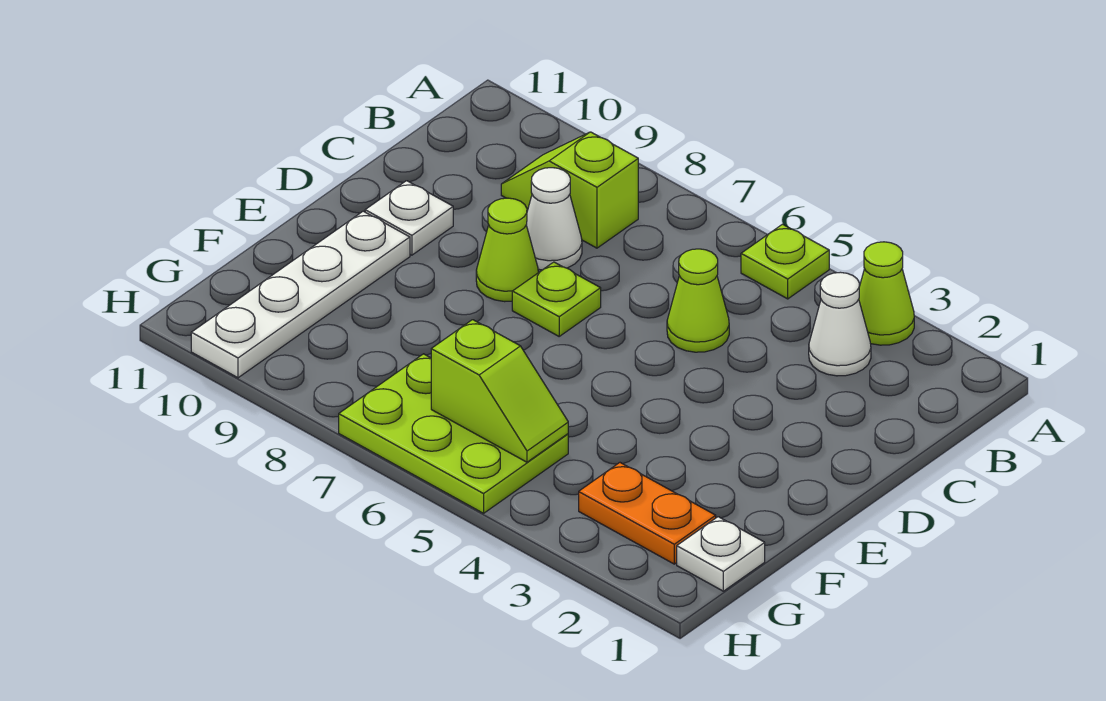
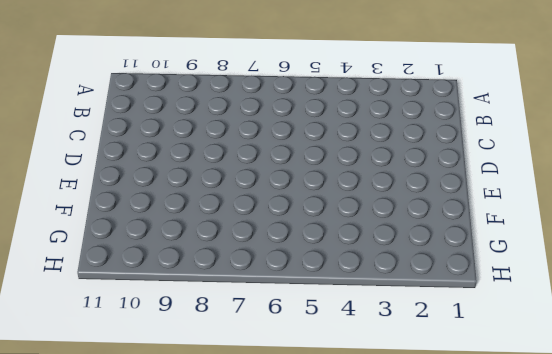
none -> lime 1x1 cone [859,242,914,345]
none -> lime 1x1 plate [741,224,829,299]
none -> white 1x1 cone [809,272,871,376]

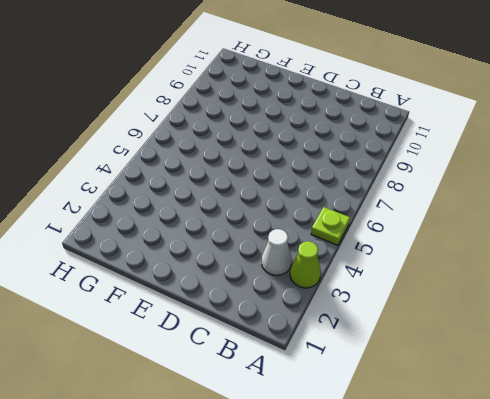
none -> lime 1x2 slope [501,132,638,248]
none -> lime 1x1 cone [667,249,729,352]
none -> white 1x1 cone [526,168,582,270]

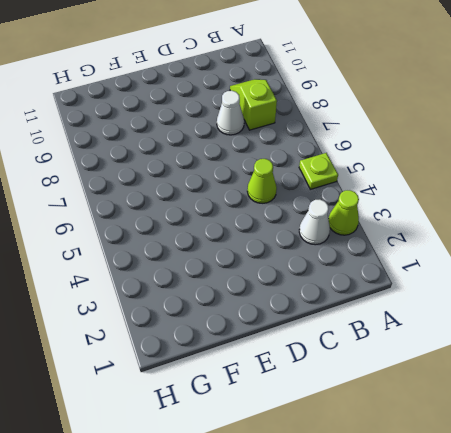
none -> lime 1x1 plate [512,262,601,336]
none -> lime 1x1 cone [476,198,538,302]
none -> white 1x1 plate [365,181,453,255]

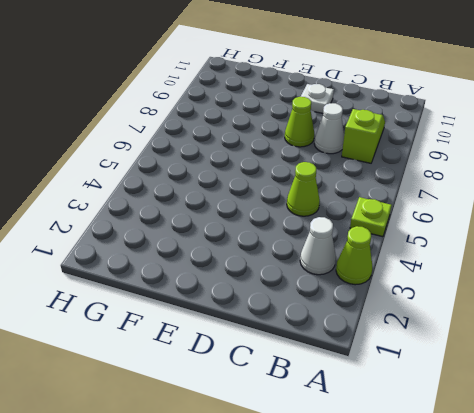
none -> lime 1x1 plate [512,262,601,336]
none -> white 1x4 plate [191,211,410,378]
none -> white 1x1 plate [677,517,765,591]

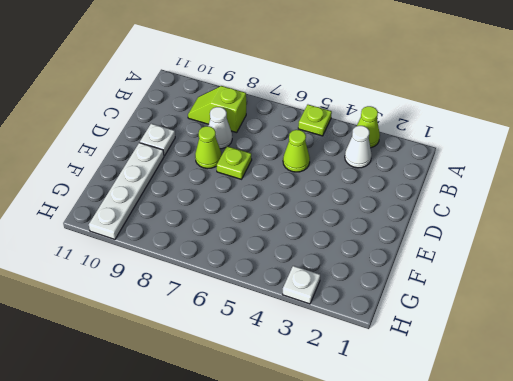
white 1x1 plate [283,266,320,304] -> white 1x1 plate moved to [677,517,765,591]
none -> orange 1x2 plate [579,463,716,564]
none -> lime 2x3 plate [339,354,568,513]
none -> lime 1x2 slope [431,320,568,462]

